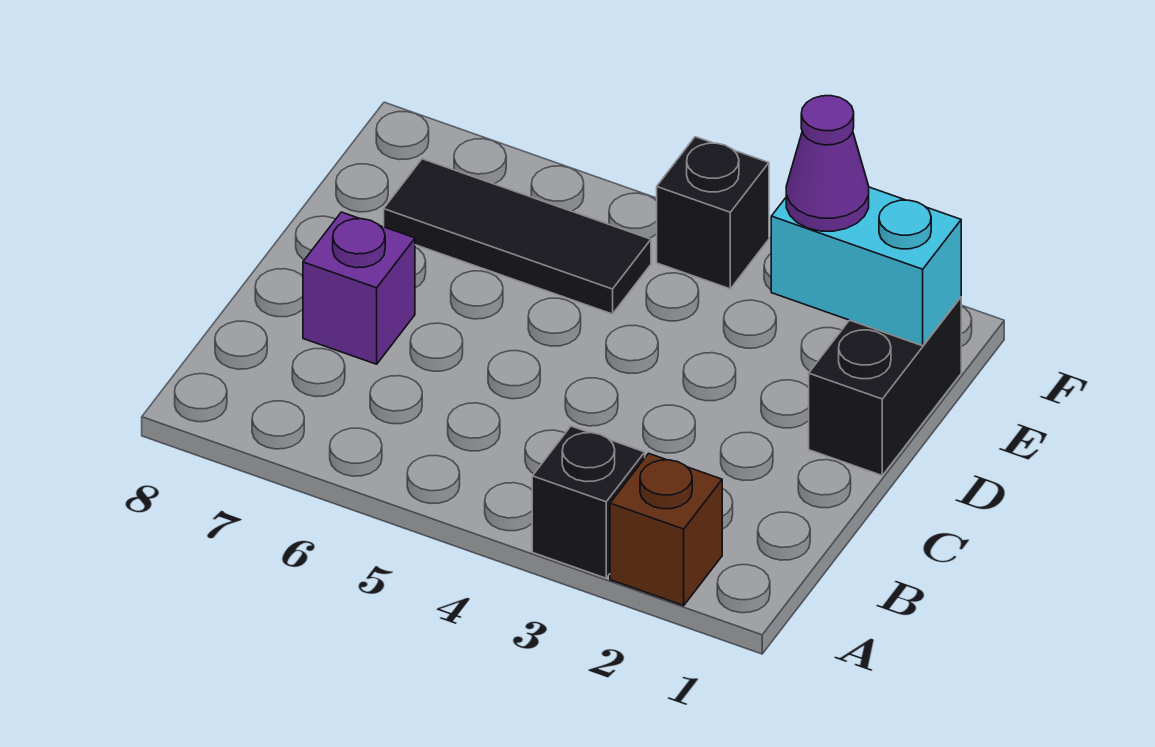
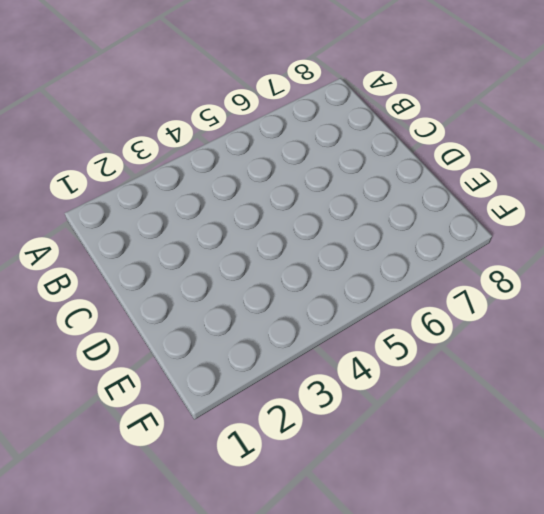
none -> brown 1x1 brick [610,453,722,605]
none -> black 1x1 brick [532,426,645,578]

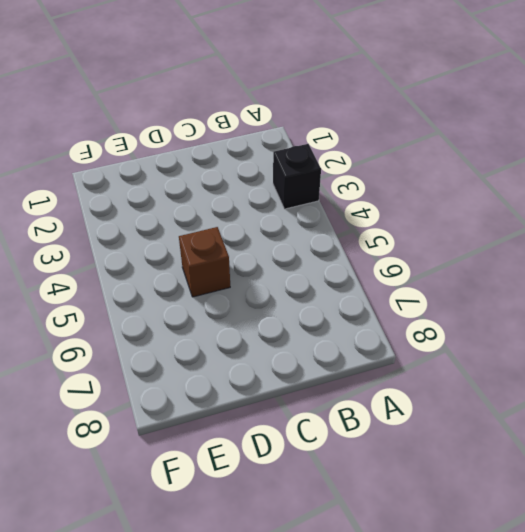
brown 1x1 brick [179,227,230,297] -> brown 1x1 brick moved to [610,453,722,605]
none -> purple 1x1 brick [303,212,415,364]
none -> black 1x2 brick [809,297,961,475]

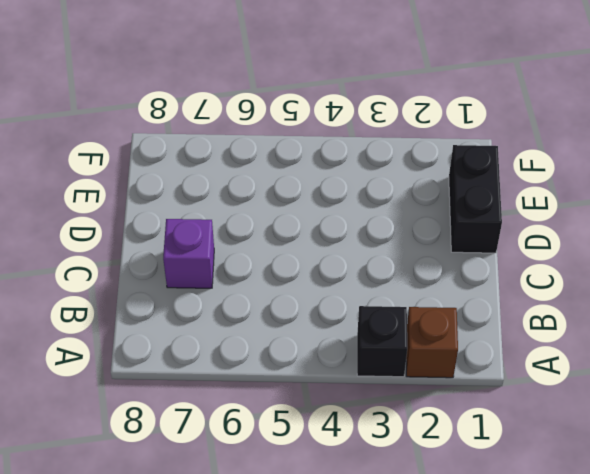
none -> black 1x3 tile [384,159,651,314]
none -> black 1x1 brick [657,137,769,289]

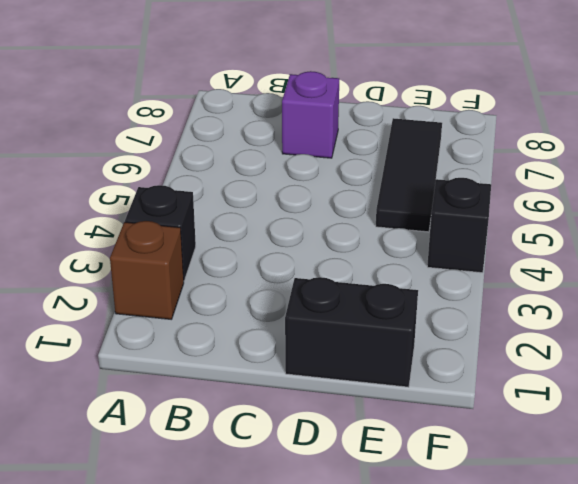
none -> cyan 1x2 brick [771,187,961,346]
none -> purple 1x1 cone [786,96,869,231]

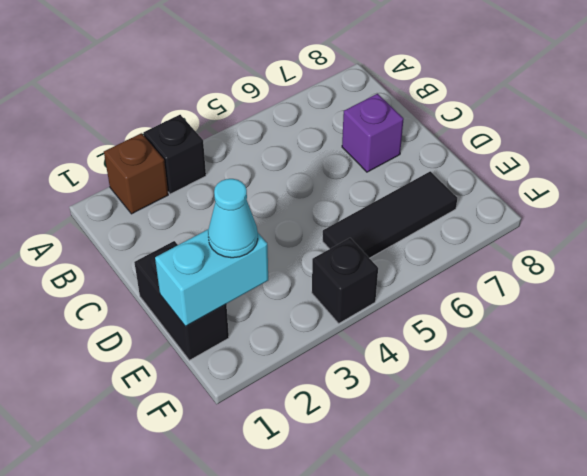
cyan 1x1 cone [208,179,258,258] -> purple 1x1 cone [786,96,869,231]

